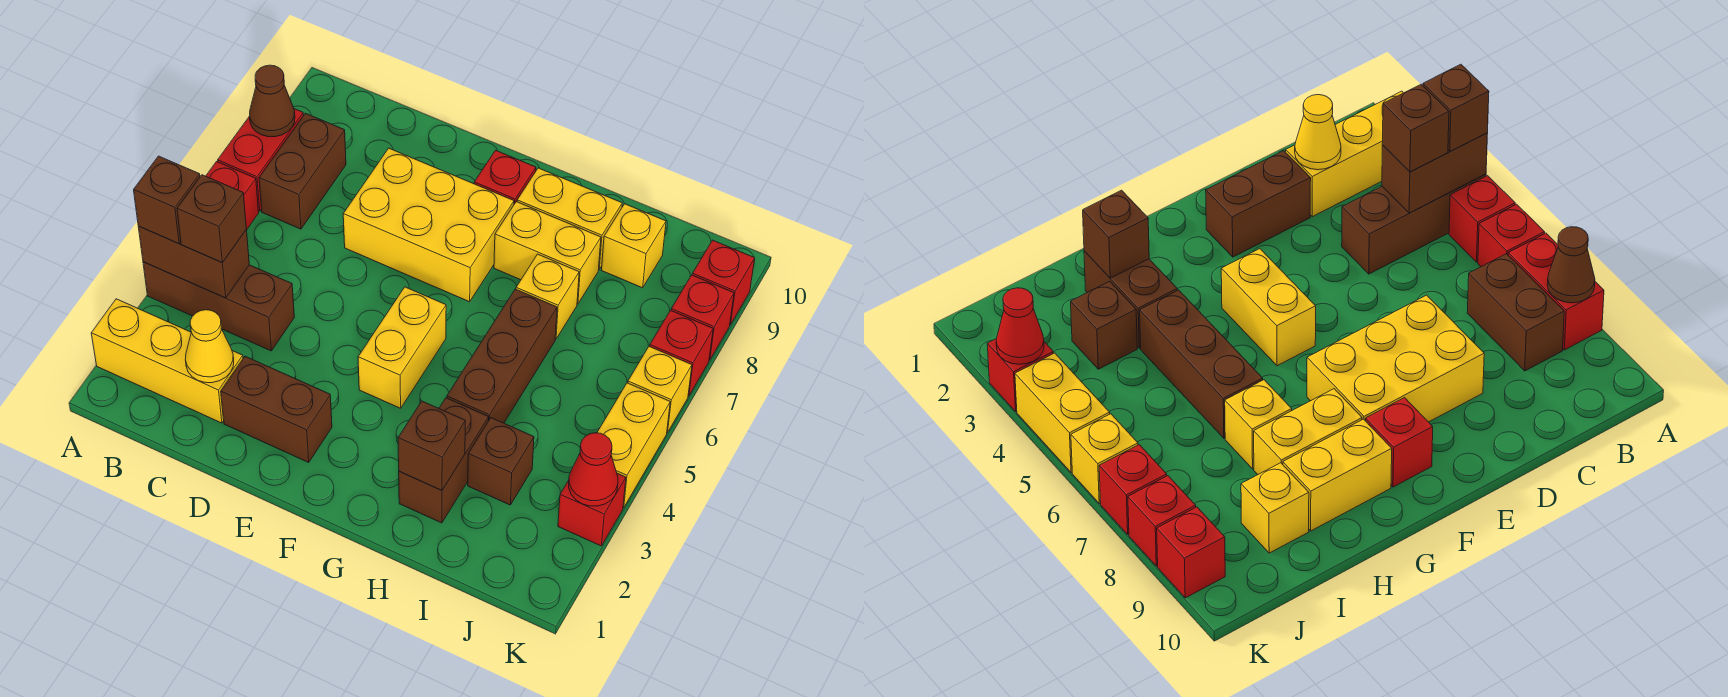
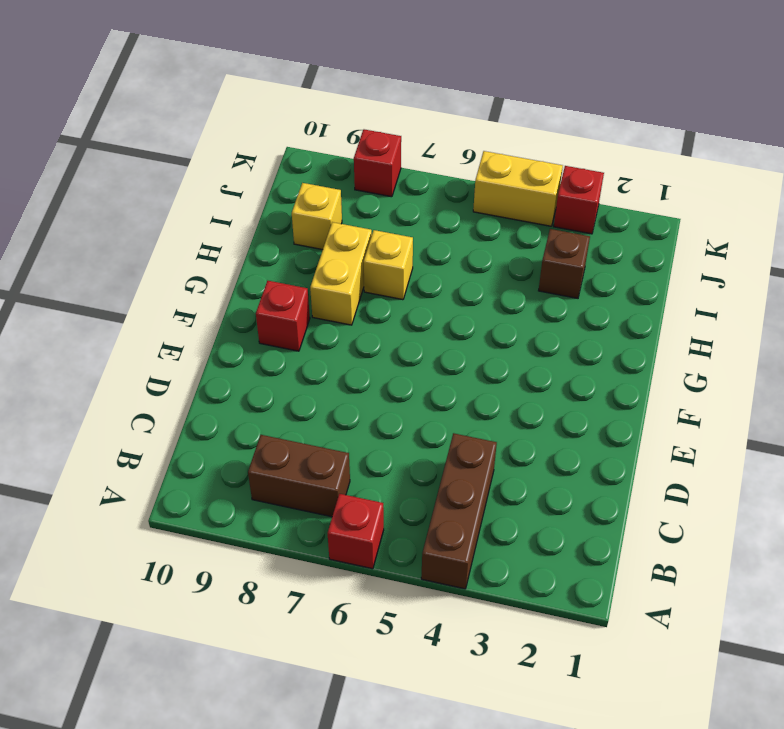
none -> yellow 1x3 brick [91,299,243,423]
none -> red 1x1 brick [1449,176,1515,262]
none -> red 1x2 brick [218,109,303,211]
none -> brown 1x2 brick [221,356,332,462]

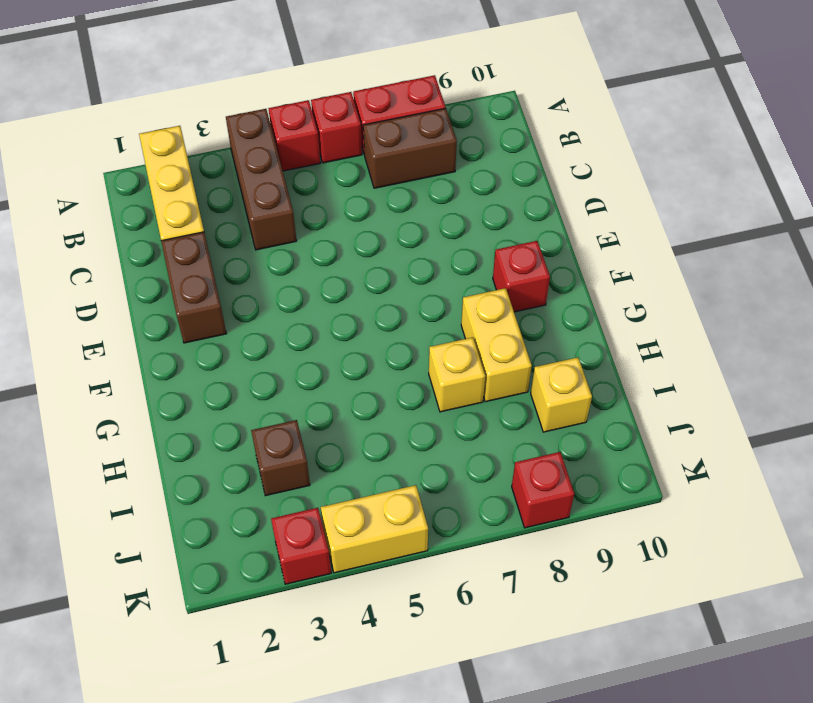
none -> yellow 2x3 brick [343,148,514,302]
none -> yellow 1x2 brick [358,287,446,408]
none -> yellow 1x2 brick [517,168,622,269]
none -> brown 1x2 brick [399,398,489,523]

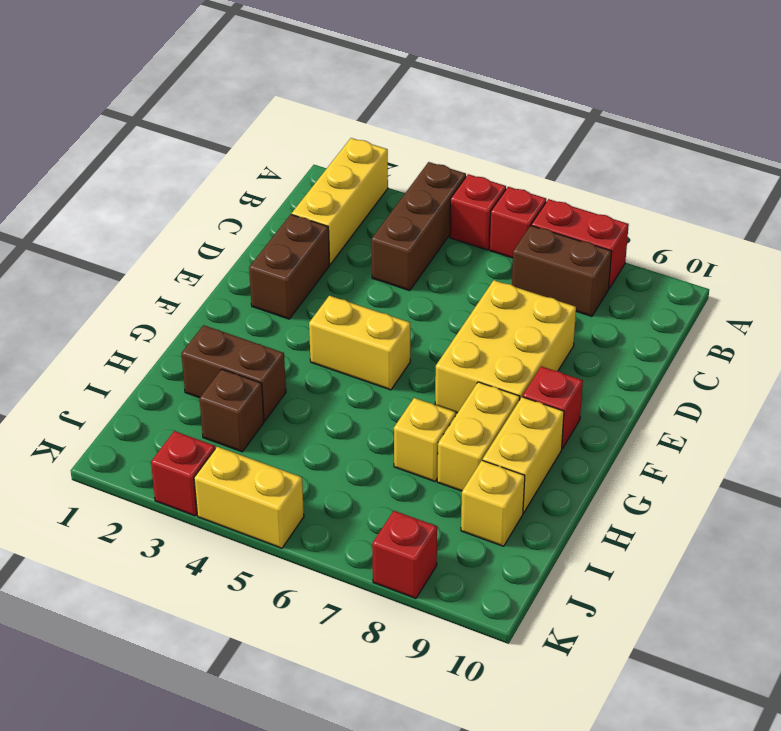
none -> brown 1x3 brick [447,289,557,423]
none -> yellow 1x1 brick [628,346,692,433]
none -> red 1x1 brick [650,310,713,396]
none -> red 1x1 brick [692,240,755,325]

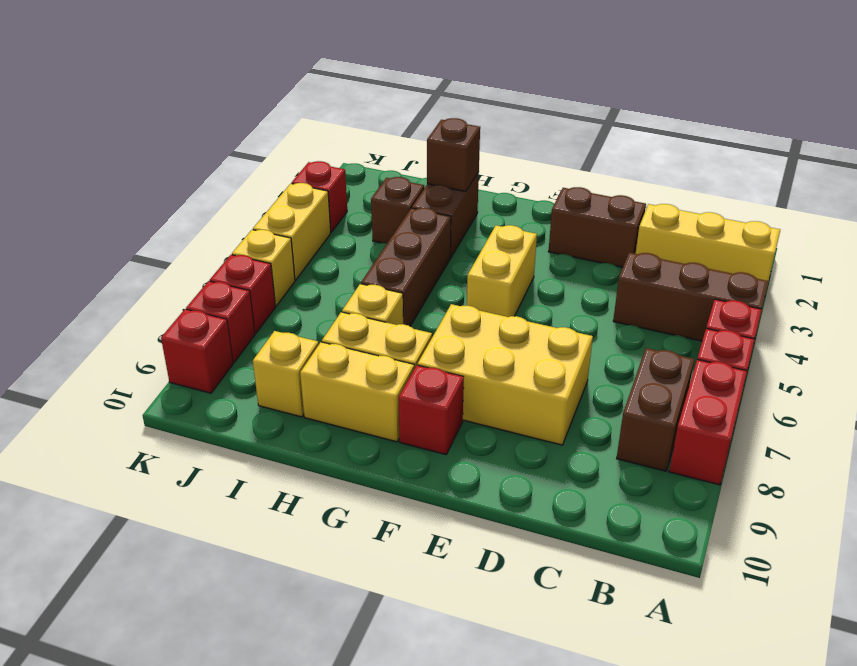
none -> brown 1x2 brick [138,226,249,298]
none -> brown 1x1 cone [250,65,295,137]
none -> yellow 1x1 cone [185,310,234,383]
none -> red 1x1 cone [569,433,618,506]

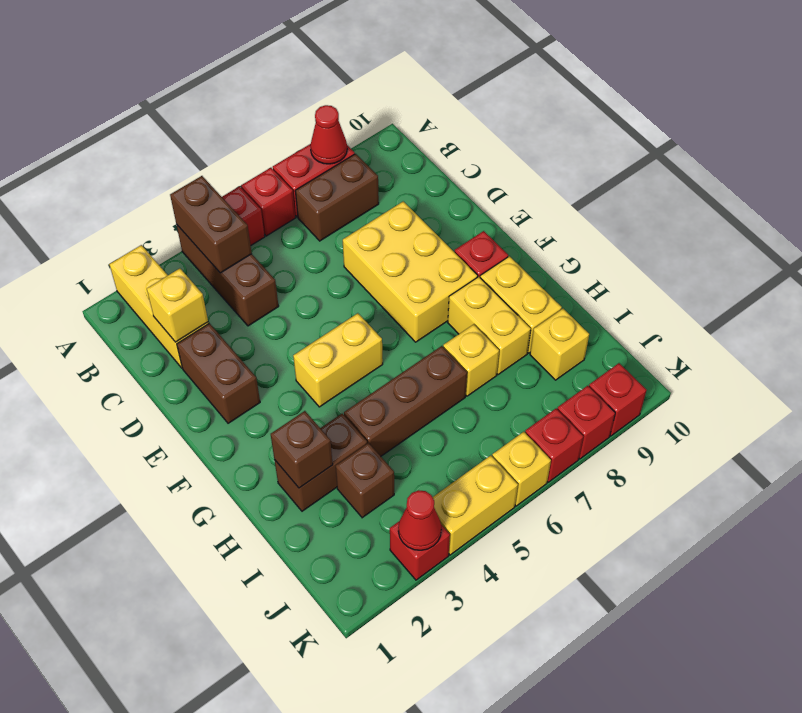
red 1x1 cone [310,105,347,164] -> brown 1x1 cone [250,65,295,137]
yellow 1x1 brick [147,268,208,342] -> yellow 1x1 cone [185,310,234,383]
none -> brown 1x1 brick [134,156,200,244]
none -> brown 1x1 brick [177,175,246,263]

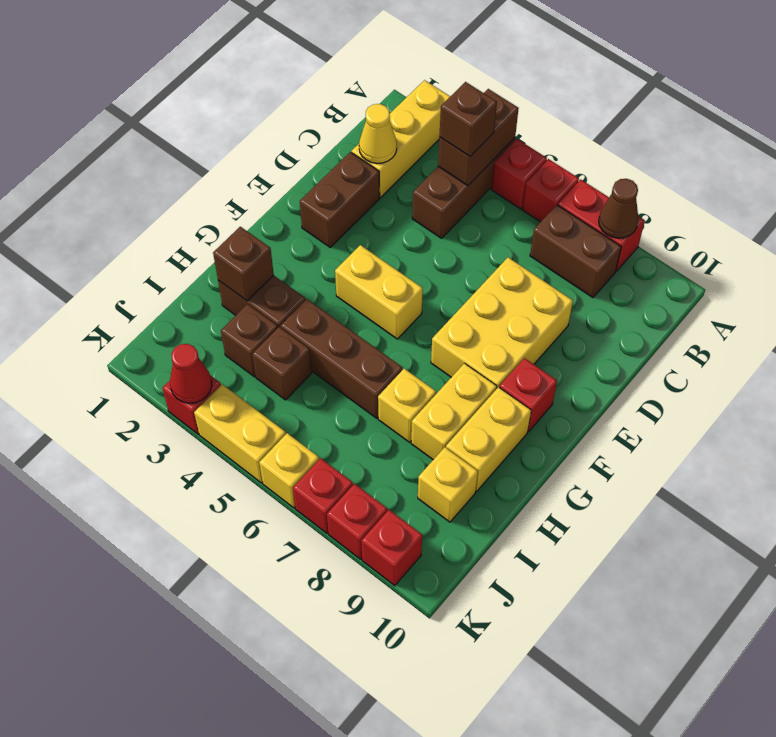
brown 1x1 brick [252,327,312,400] -> brown 1x1 brick moved to [134,156,200,244]

